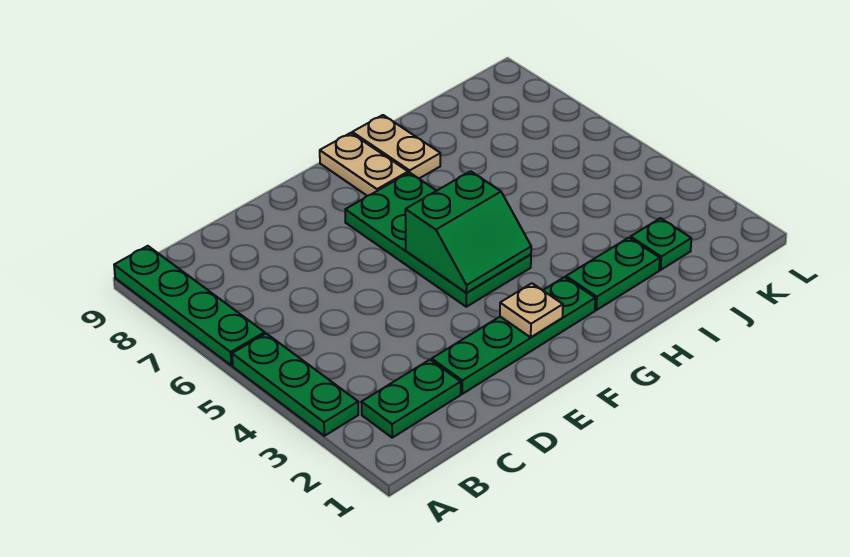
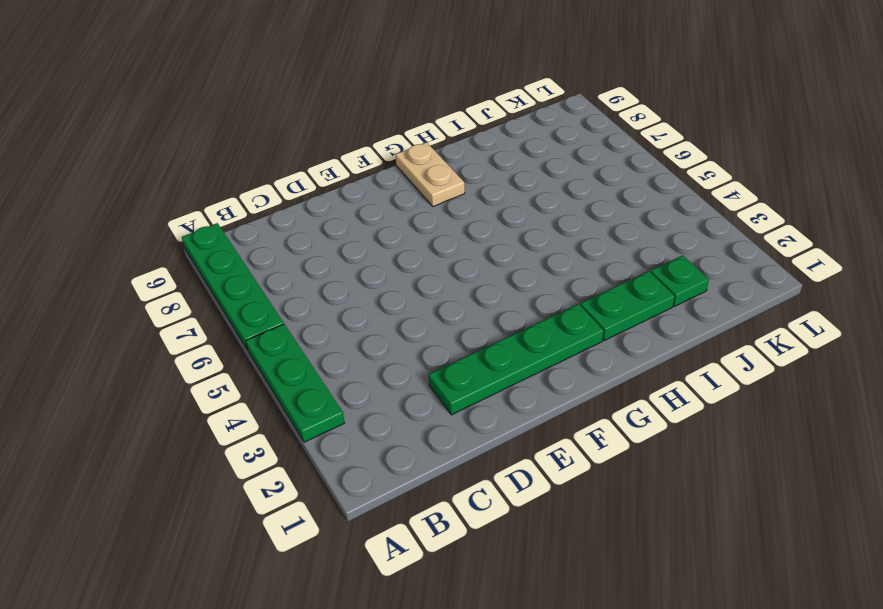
none -> green 1x2 plate [361,360,461,438]
none -> green 2x4 plate [345,172,531,307]

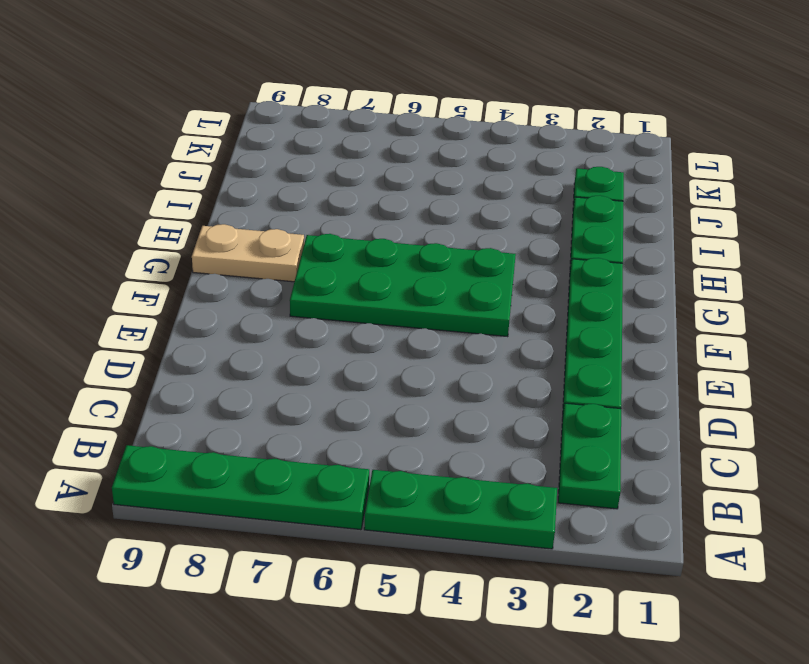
none -> tan 1x2 plate [352,115,440,178]
none -> tan 1x1 plate [500,283,563,337]

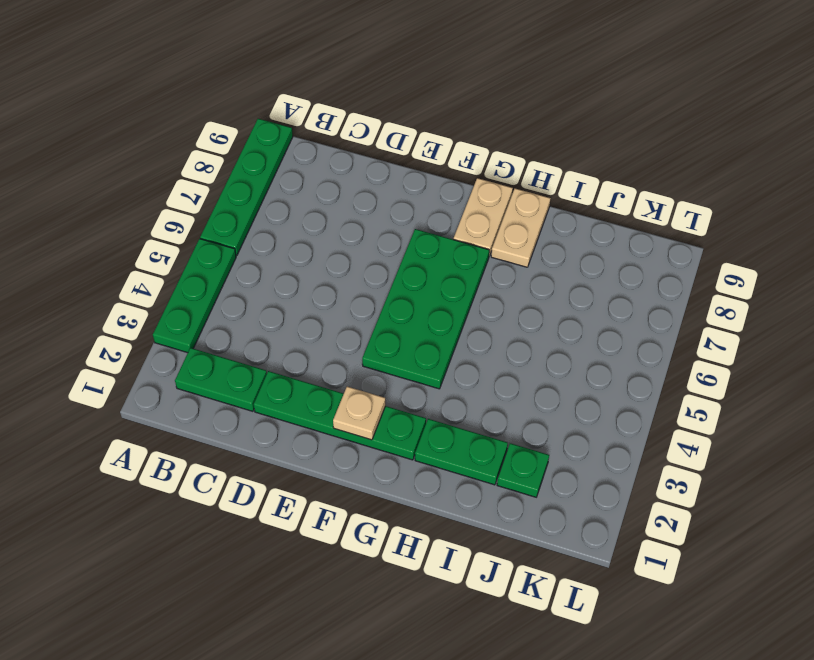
none -> green 2x2 slope [405,171,531,293]

